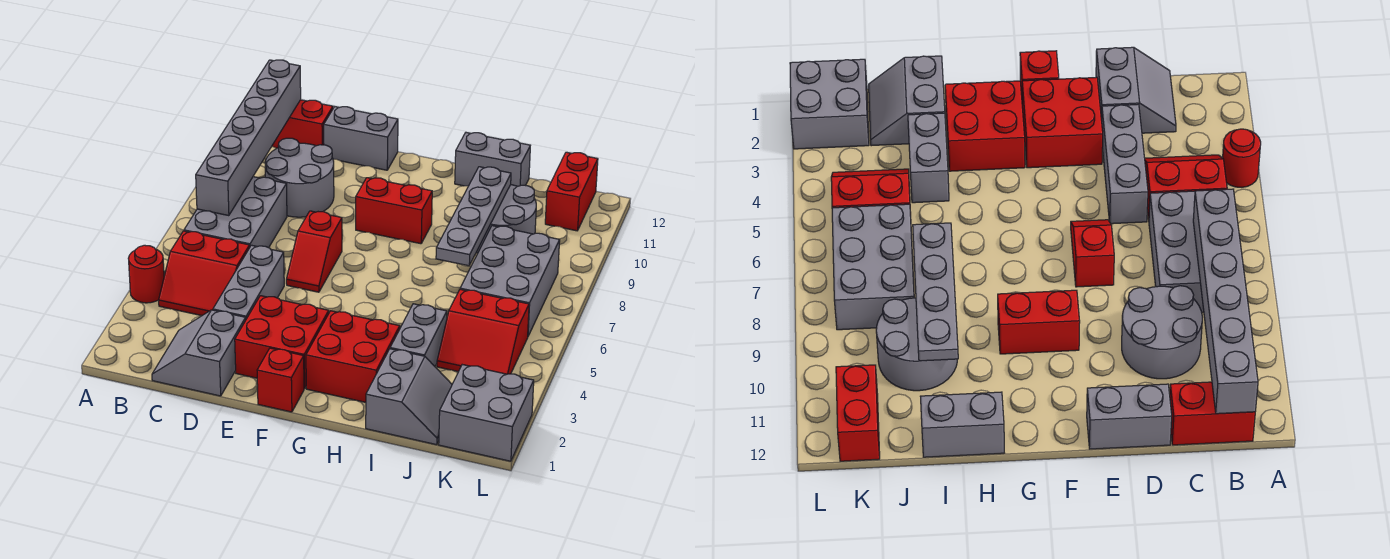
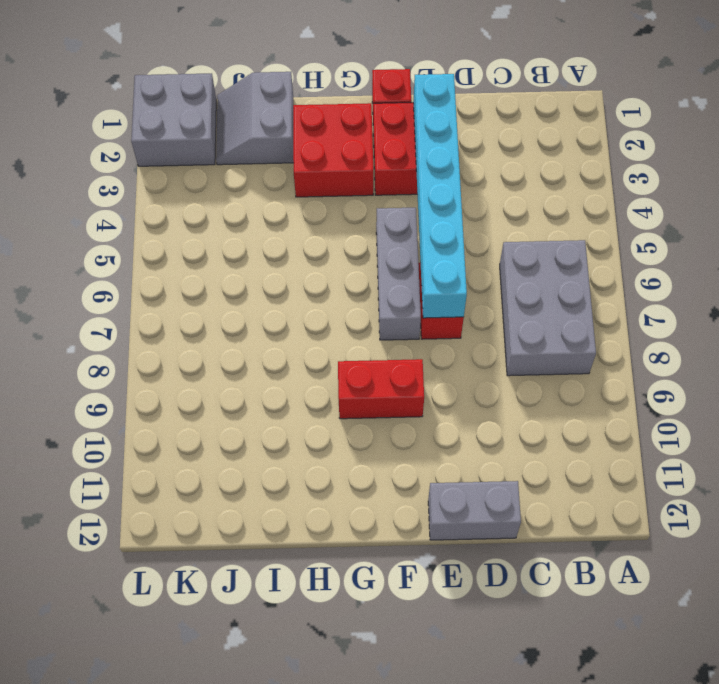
cyan 1x6 brick [413,74,467,318] -> none
grey 1x3 brick [376,208,421,340] -> grey 1x3 brick moved to [213,245,284,319]
none -> red 1x1 round brick [128,245,164,303]
none -> red 2x2 slope [159,231,250,316]
none -> red 1x2 brick [272,100,333,148]

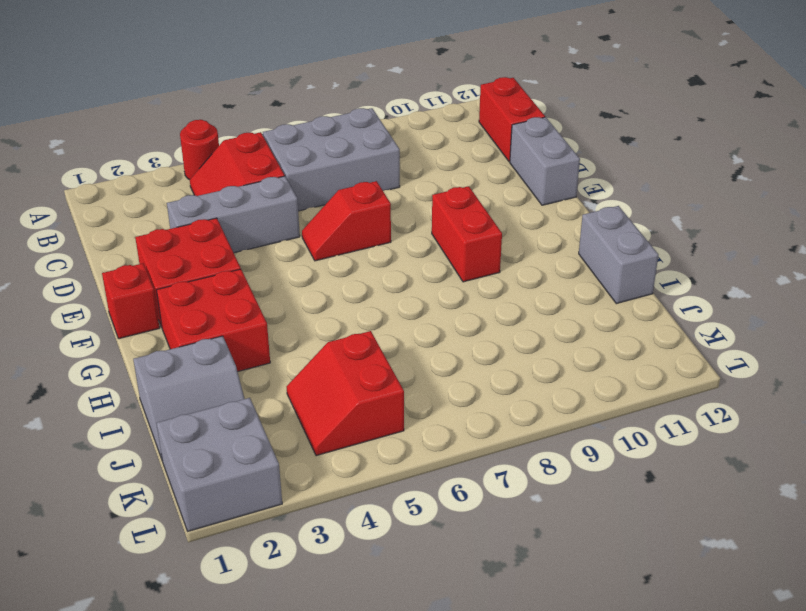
none -> grey 2x2 slope [152,310,246,396]
none -> grey 2x2 round brick [265,138,334,217]
none -> grey 1x2 brick [390,304,447,366]

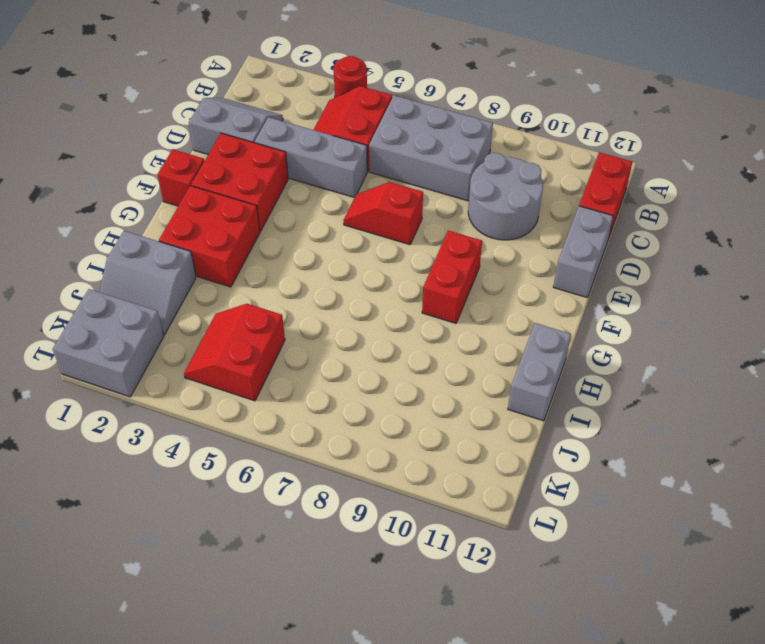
none -> grey 1x2 brick [390,304,447,366]
none -> grey 2x2 round brick [476,185,536,253]
none -> grey 2x3 brick [460,226,560,336]

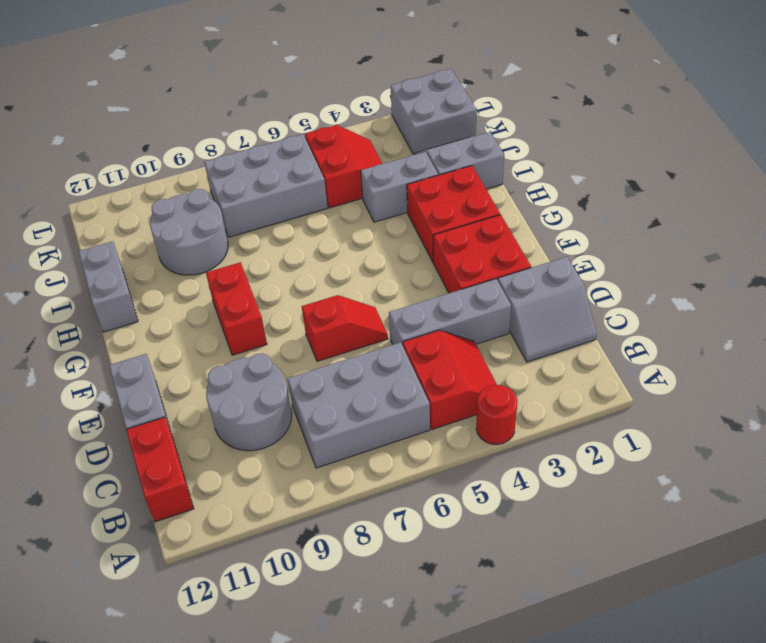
none -> red 1x1 brick [257,348,304,412]
none -> red 1x2 brick [545,152,598,231]
none -> grey 1x6 brick [196,60,301,216]

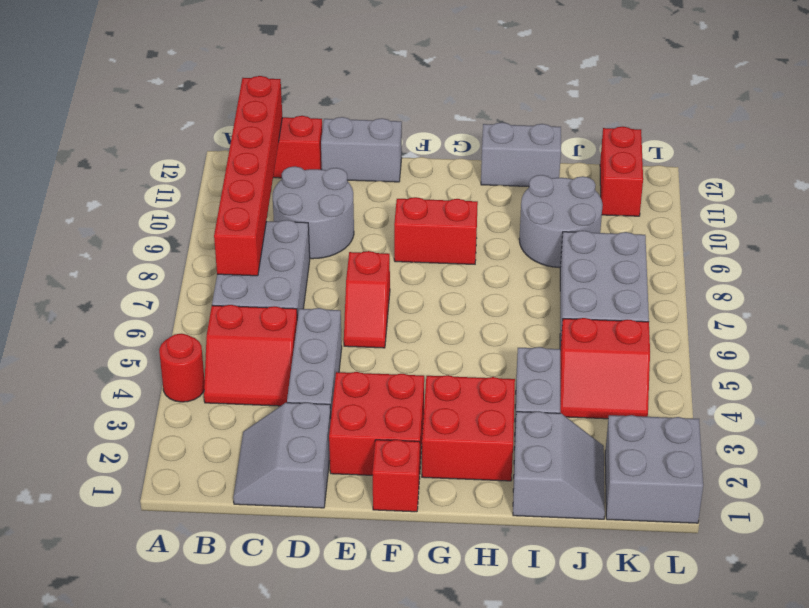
red 1x6 brick [214,76,282,276] -> grey 1x6 brick [196,60,301,216]
none -> grey 1x4 plate [436,167,511,266]

